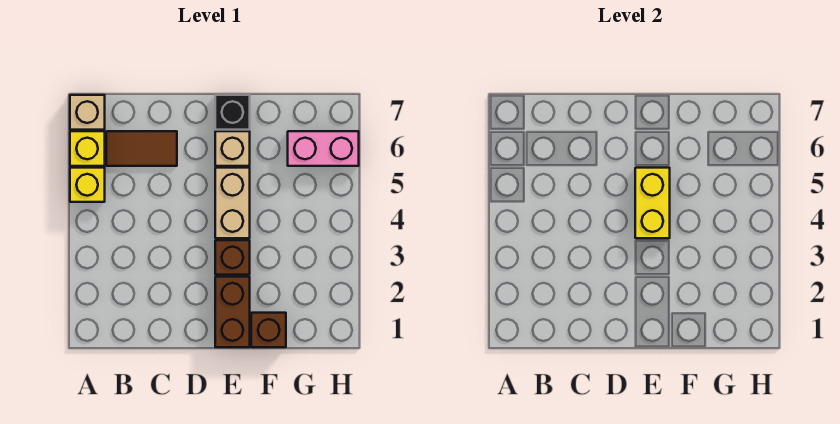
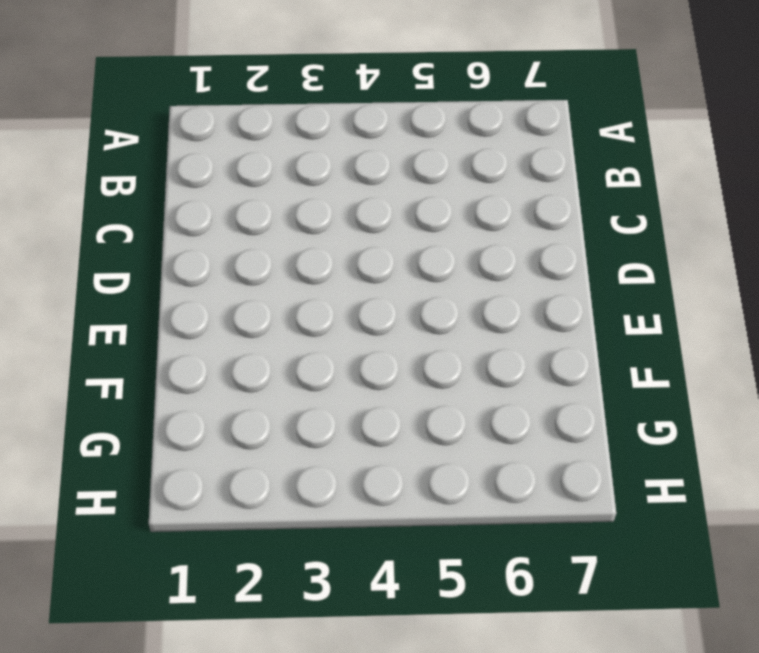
none -> yellow 1x1 brick [70,168,105,202]
none -> yellow 1x1 brick [70,131,105,166]
none -> tan 1x1 brick [70,95,105,130]

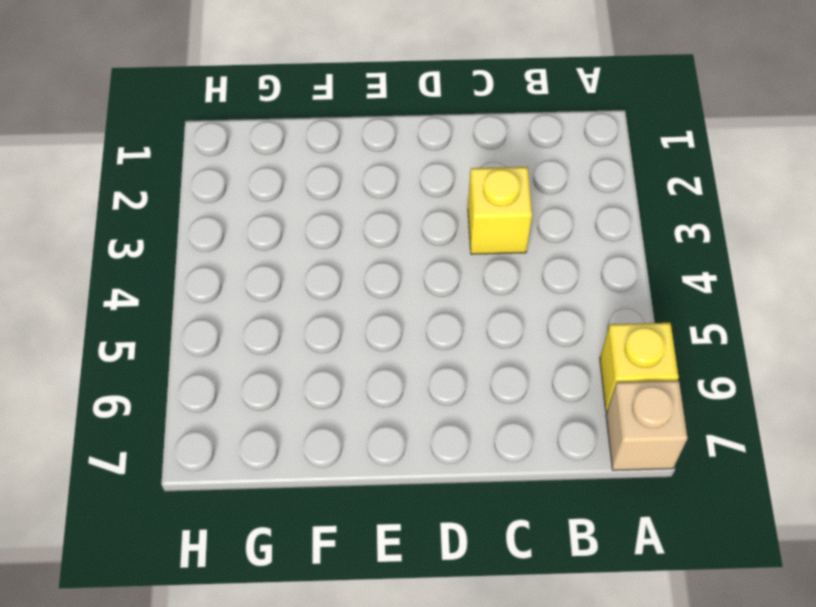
yellow 1x1 brick [468,167,532,254] -> yellow 1x1 brick moved to [70,168,105,202]
none -> brown 1x2 tile [106,131,177,166]
none -> brown 1x2 brick [215,277,250,347]
none -> brown 1x1 brick [215,240,250,275]

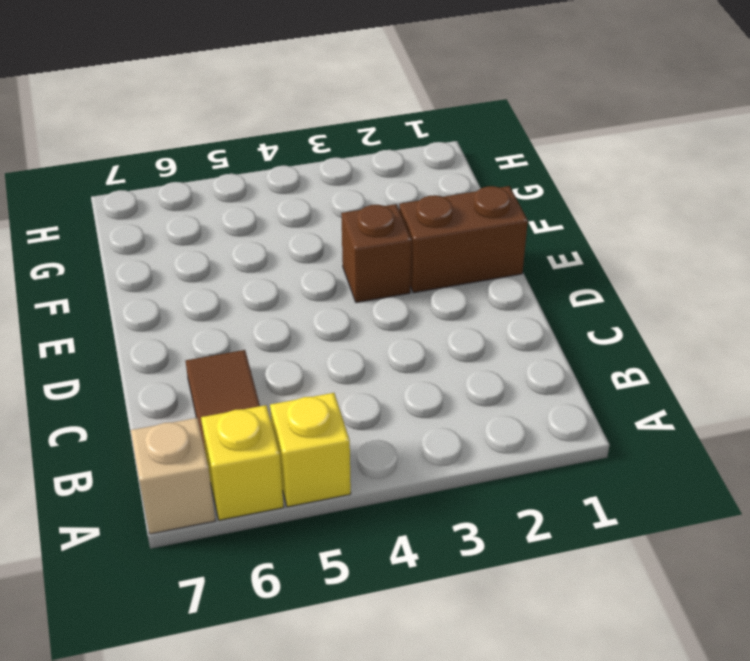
none -> tan 1x2 brick [215,168,250,238]
none -> tan 1x1 brick [215,131,250,166]
none -> black 1x1 brick [215,95,250,130]

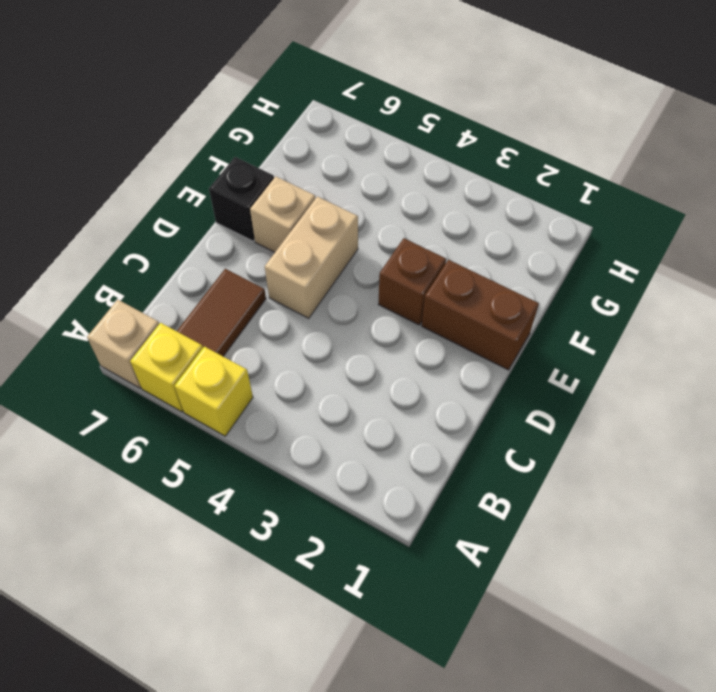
tan 1x2 brick [265,197,358,318] -> tan 1x2 brick turned to [215,168,250,238]
none -> brown 1x1 brick [251,313,286,347]
none -> pink 1x2 brick [288,131,359,166]
none -> yellow 1x2 brick [635,168,670,238]

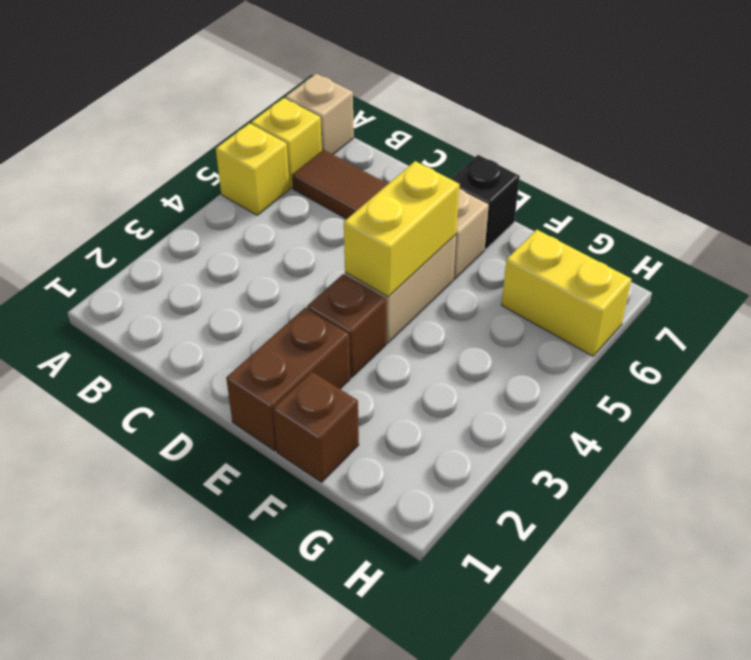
yellow 1x2 brick [501,230,631,356] -> pink 1x2 brick [288,131,359,166]

